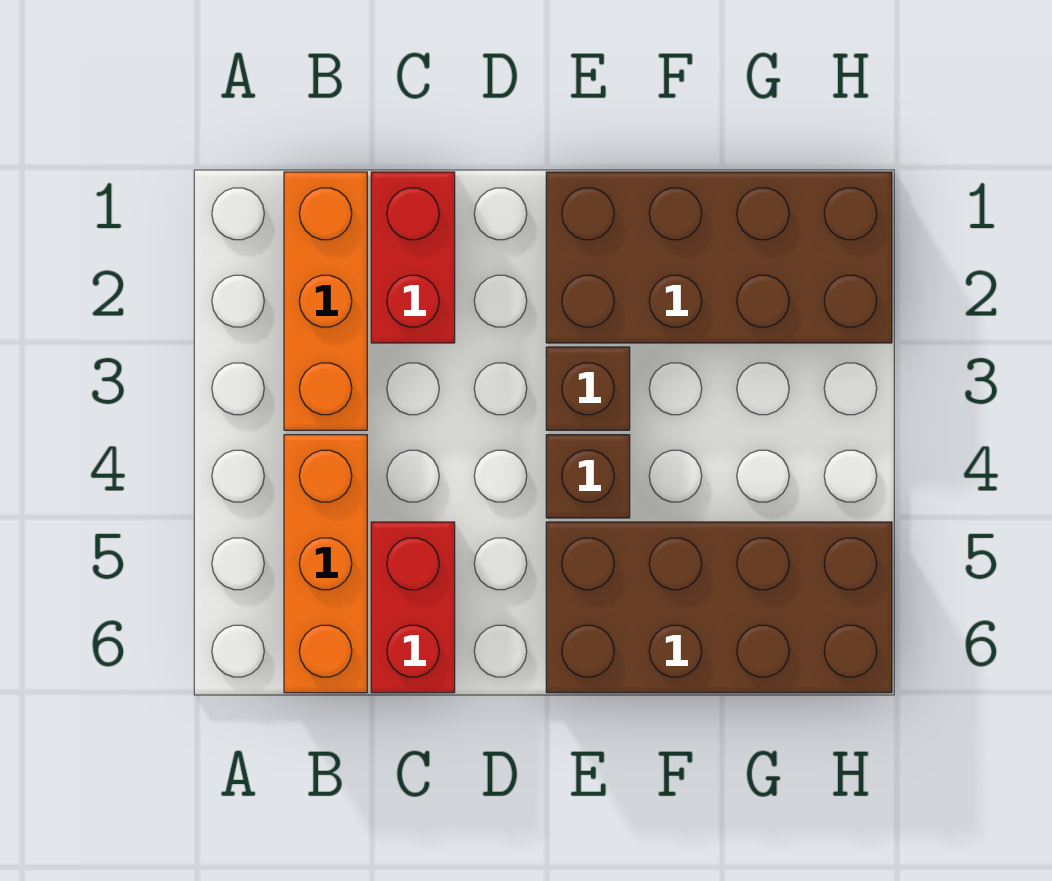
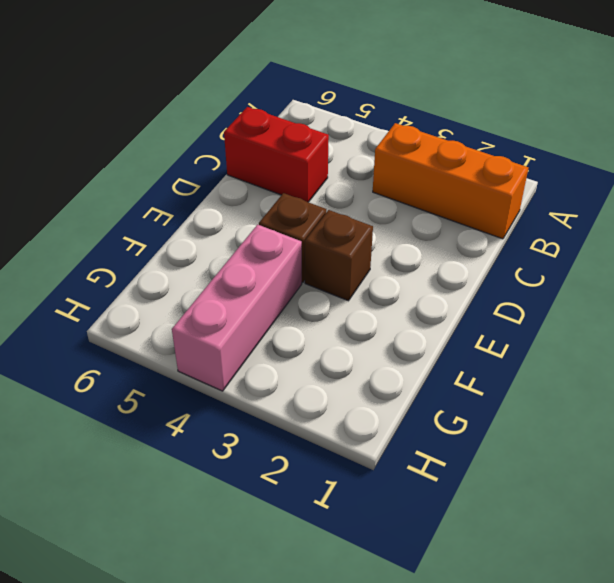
pink 1x3 brick [172,225,302,391] -> none
none -> orange 1x3 brick [284,435,367,693]
none -> red 1x2 brick [371,172,455,343]

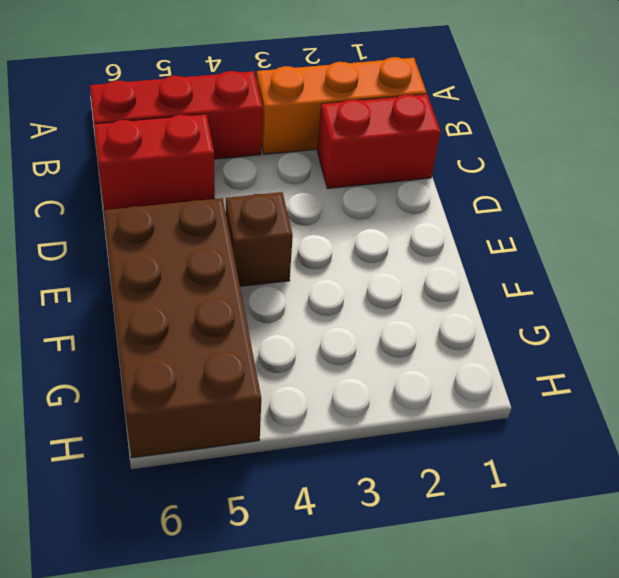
red 1x3 brick [90,71,263,159] -> orange 1x3 brick [284,435,367,693]
none -> brown 2x4 brick [546,172,892,343]
none -> brown 1x1 brick [546,347,630,430]

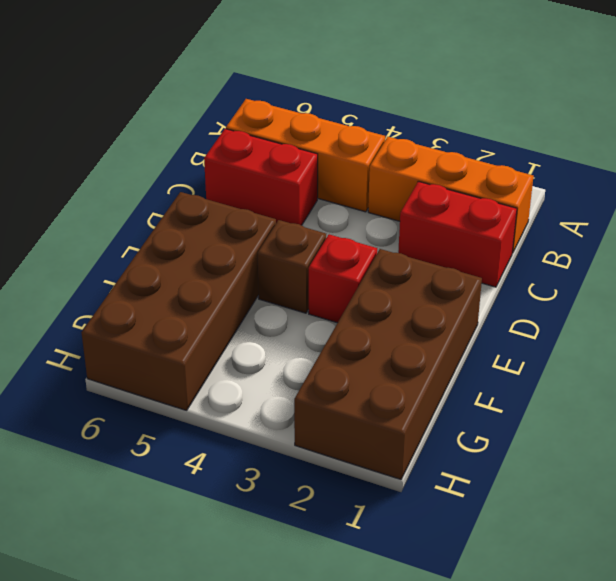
red 1x1 brick [309,234,377,323] -> brown 1x1 brick [546,347,630,430]

